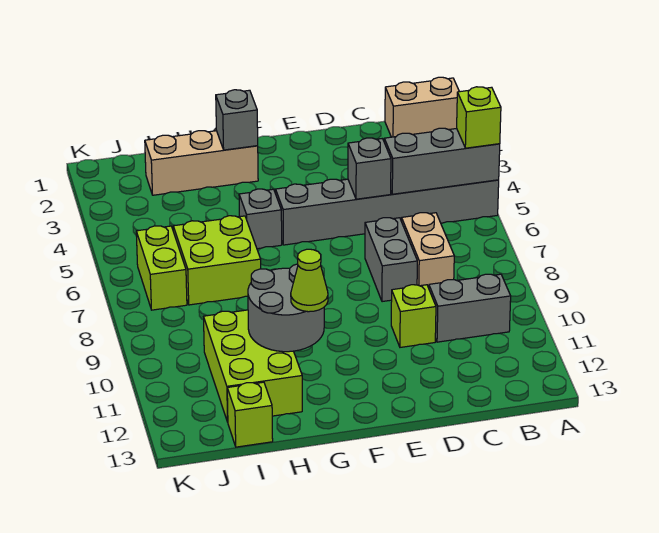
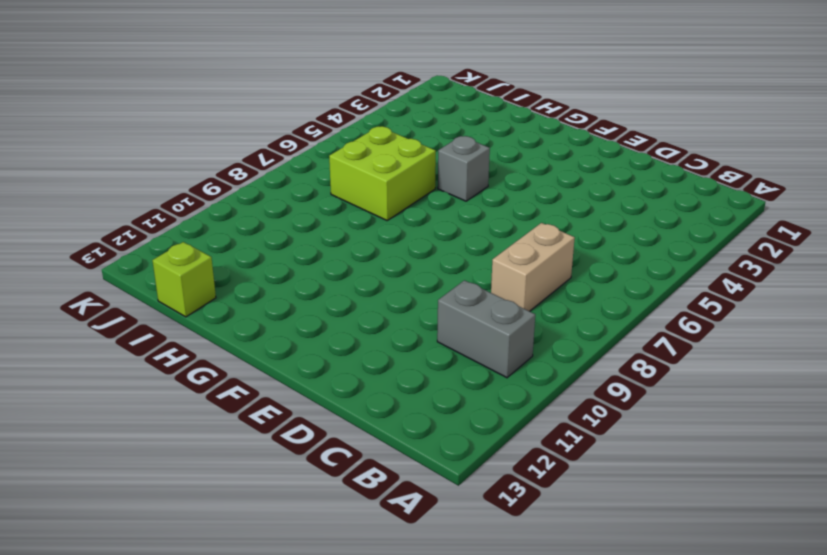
none -> tan 1x2 brick [385,77,459,137]
none -> grey 1x6 brick [276,179,499,245]
none -> grey 1x2 brick [365,218,417,302]

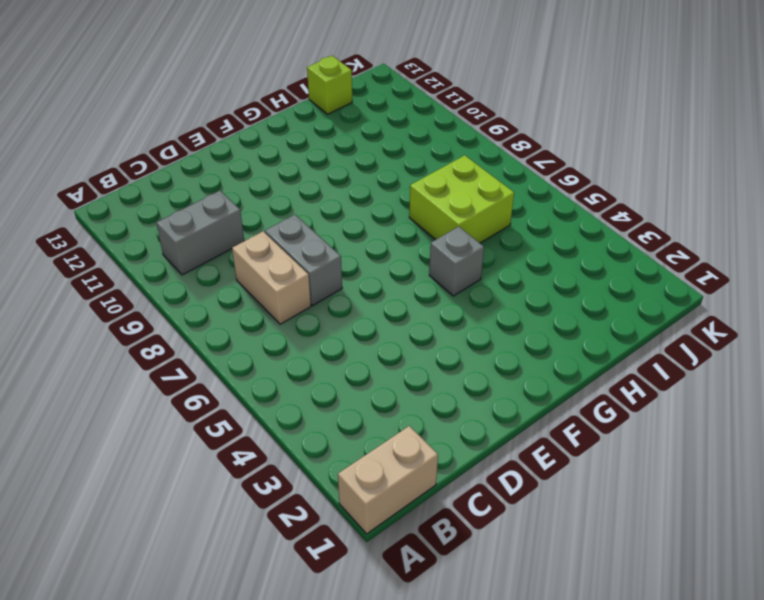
none -> grey 1x6 brick [276,179,499,245]
none -> lime 1x1 brick [391,285,436,347]
none -> tan 1x3 brick [145,131,258,195]

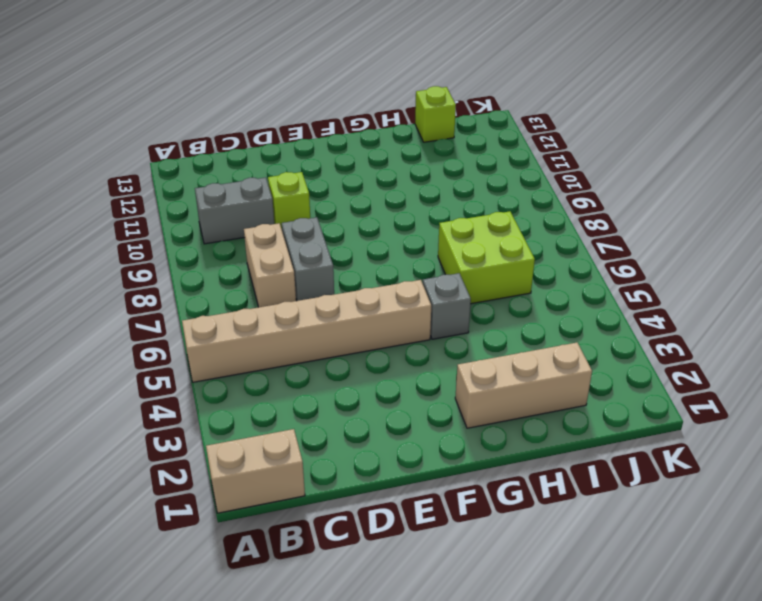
tan 1x6 brick [182,280,431,382] -> grey 1x6 brick [276,179,499,245]
none -> lime 2x3 brick [204,310,302,422]
none -> lime 1x2 brick [136,226,187,310]
none -> grey 1x3 brick [384,128,500,194]

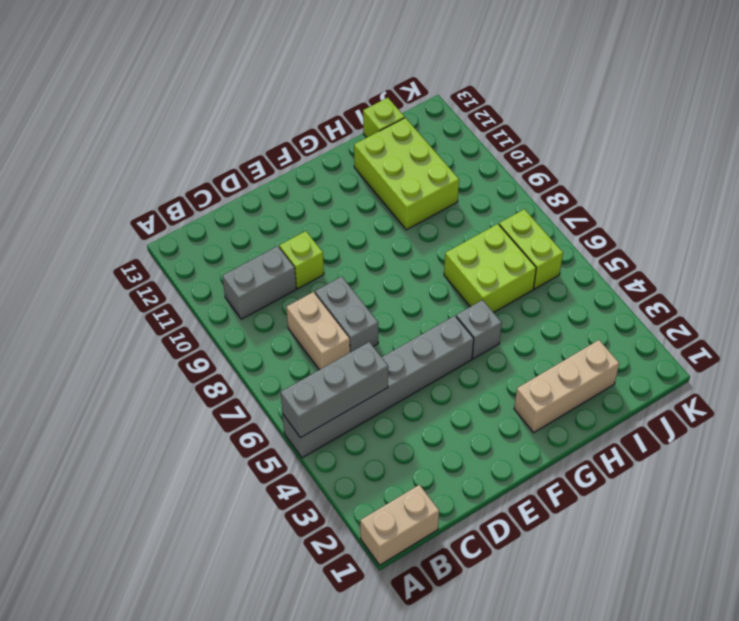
none -> grey 1x1 brick [348,138,391,199]
none -> grey 1x1 brick [216,90,258,150]
none -> grey 2x2 round brick [248,264,324,352]

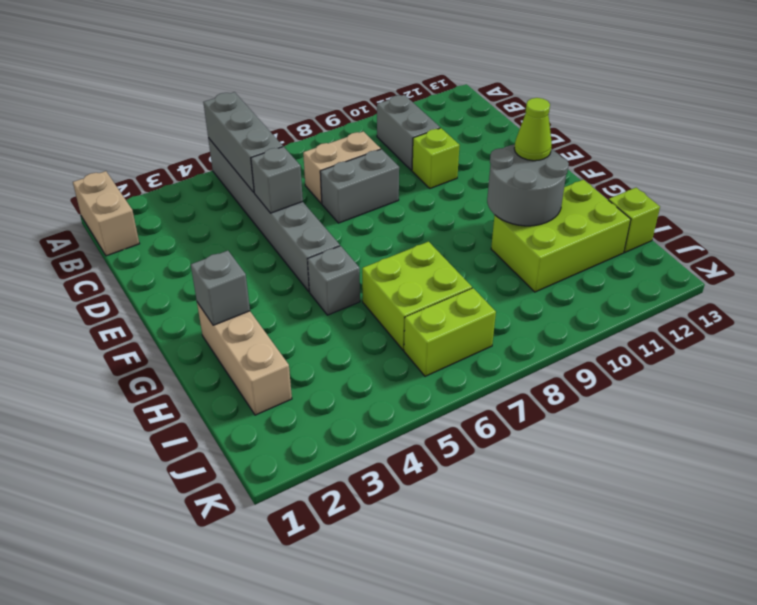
none -> lime 1x1 brick [457,87,501,148]

